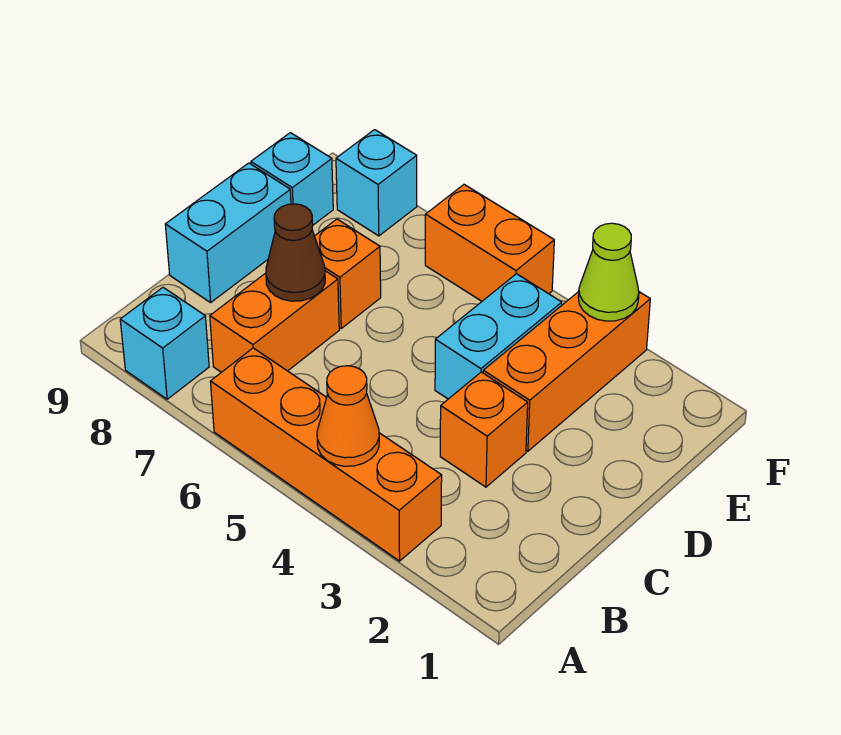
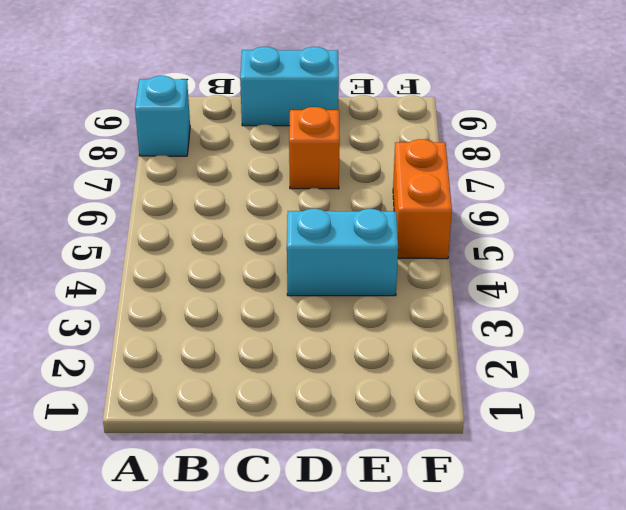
none -> orange 1x4 brick [210,348,442,561]
none -> orange 1x2 brick [210,271,339,372]
none -> orange 1x1 brick [440,372,528,487]

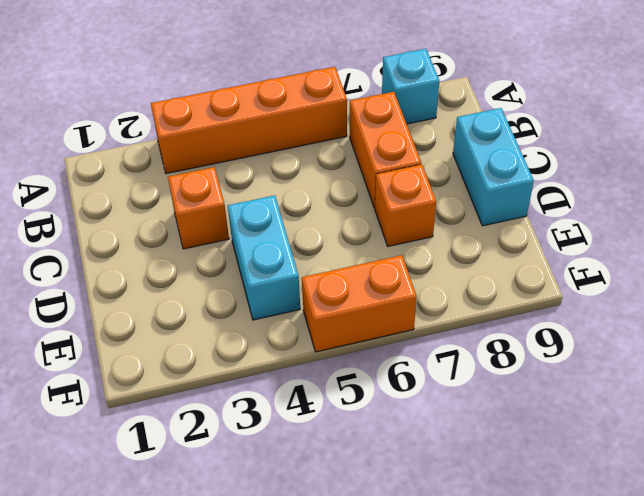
none -> orange 1x3 brick [483,292,650,451]
none -> cyan 1x1 brick [251,133,333,225]
none -> cyan 1x1 brick [336,130,417,236]

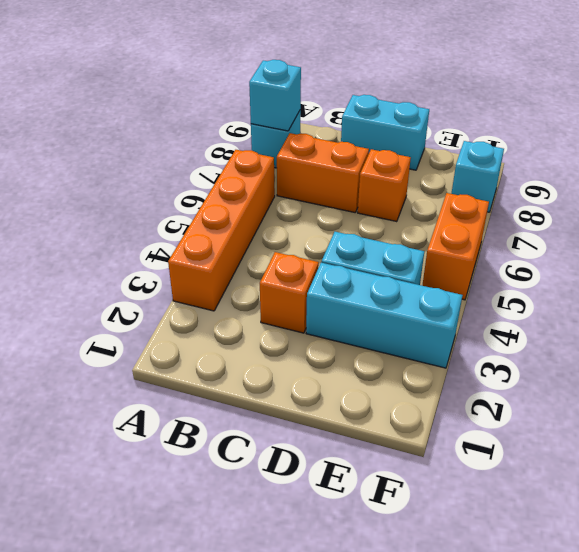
cyan 1x1 brick [249,60,301,131] -> cyan 1x1 brick moved to [251,133,333,225]
cyan 1x3 brick [306,263,463,368] -> orange 1x3 brick [483,292,650,451]
none -> orange 1x1 cone [317,366,379,466]
none -> brown 1x1 cone [266,204,325,301]
none -> lime 1x1 cone [578,223,639,321]

